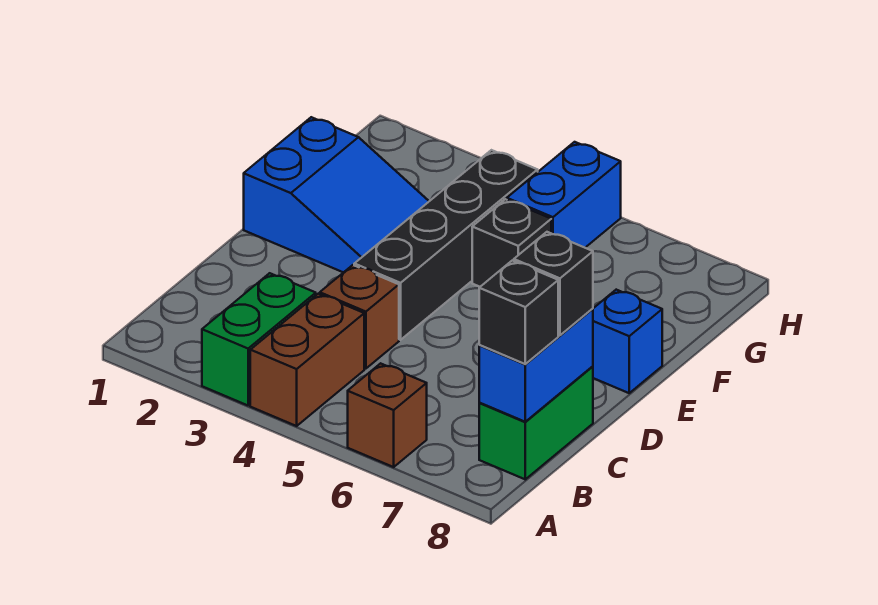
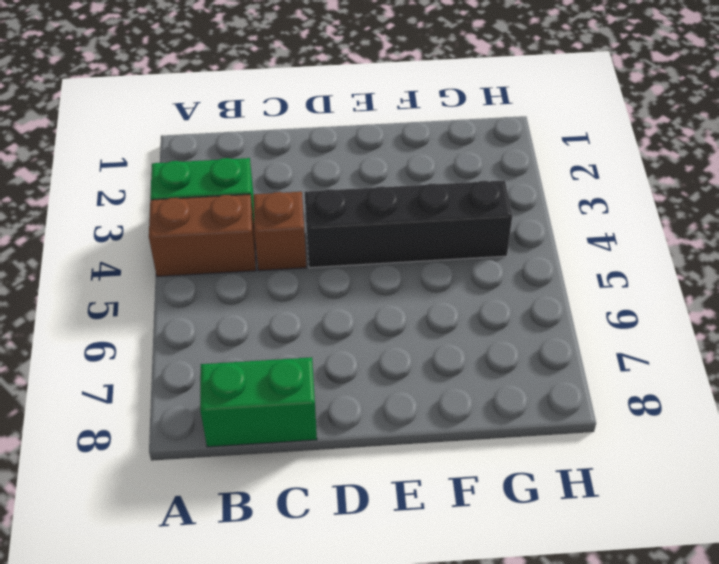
none -> brown 1x1 brick [348,363,427,467]
none -> blue 2x3 slope [244,117,429,273]
none -> blue 1x1 brick [593,290,662,393]

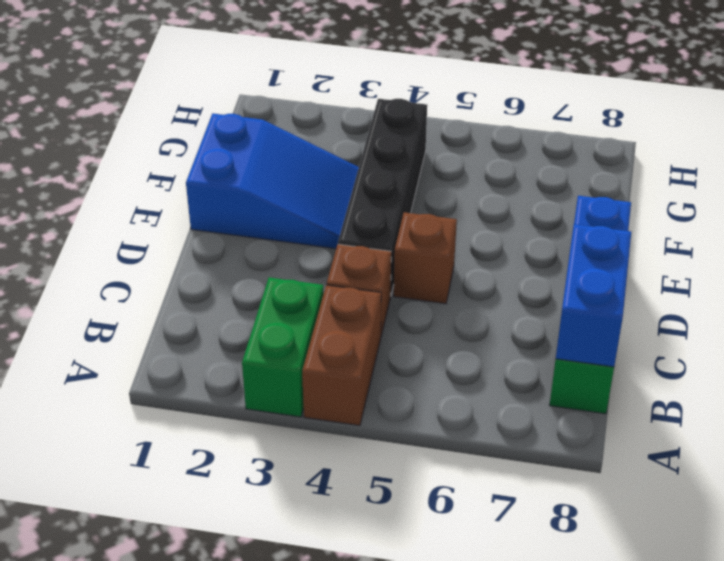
brown 1x1 brick [394,212,457,304] -> brown 1x1 brick moved to [348,363,427,467]
none -> black 1x1 brick [472,199,551,287]
none -> blue 1x2 brick [507,142,621,248]
none -> black 1x1 brick [479,261,558,364]

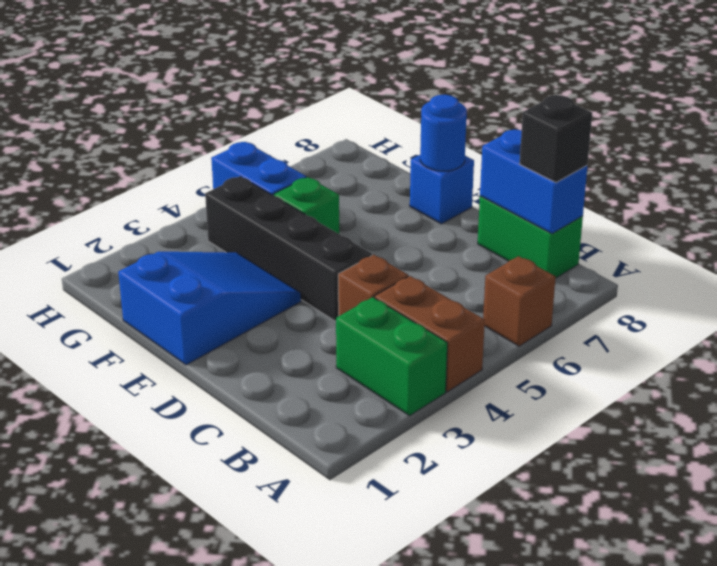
blue 1x1 round brick [420,95,467,171] -> none
green 1x1 brick [274,177,339,234] -> black 1x1 brick [472,199,551,287]
none -> black 1x1 brick [514,232,593,335]

